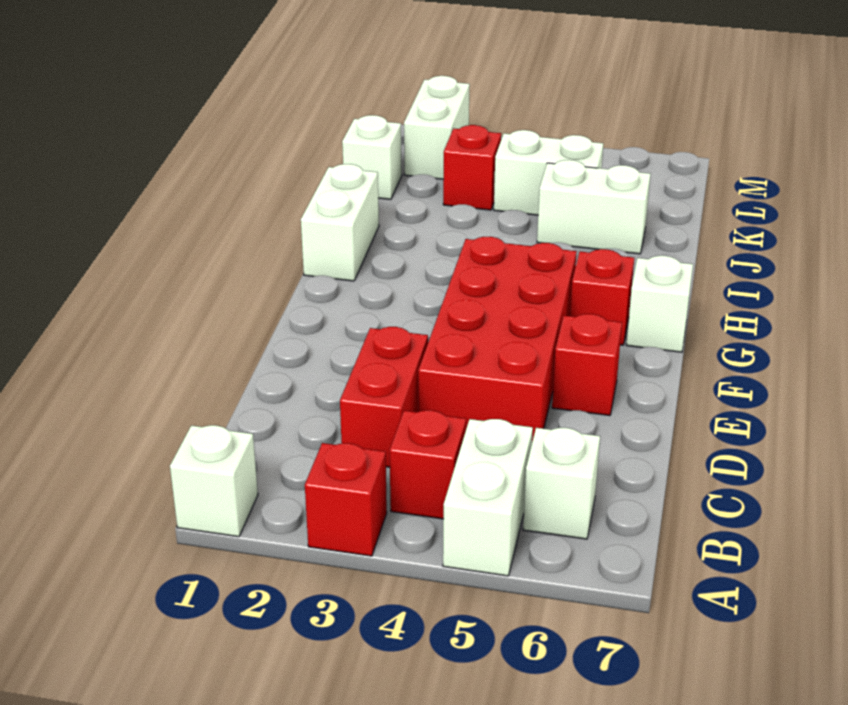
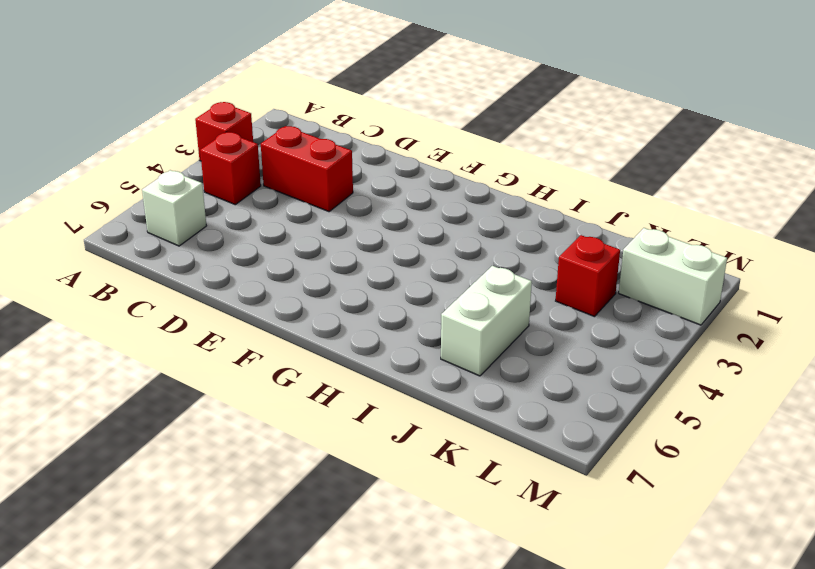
none -> white 1x1 brick [170,425,258,537]
none -> white 1x2 brick [443,419,533,576]
none -> red 2x4 brick [418,237,577,442]

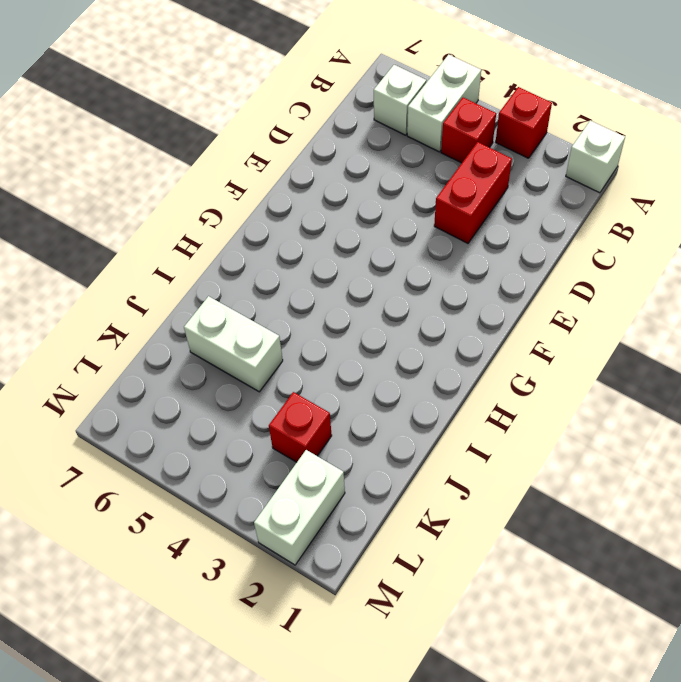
none -> red 2x4 brick [418,237,577,442]
none -> red 1x1 brick [552,314,622,416]
none -> red 1x1 brick [570,249,634,345]

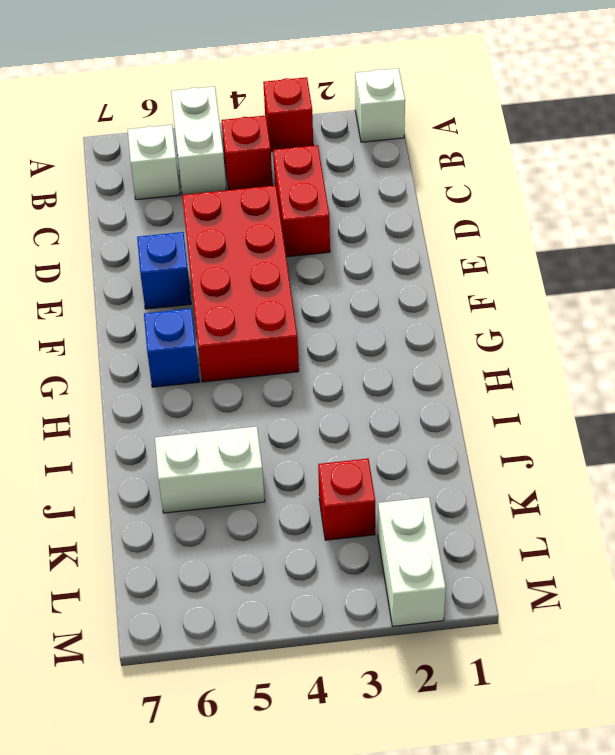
blue 1x1 brick [137,232,191,309] -> red 1x1 brick [552,314,622,416]
blue 1x1 brick [144,309,199,387] -> red 1x1 brick [570,249,634,345]
none -> white 1x1 brick [626,256,693,352]
none -> white 1x2 brick [301,164,379,281]
none -> white 1x1 brick [342,115,402,199]

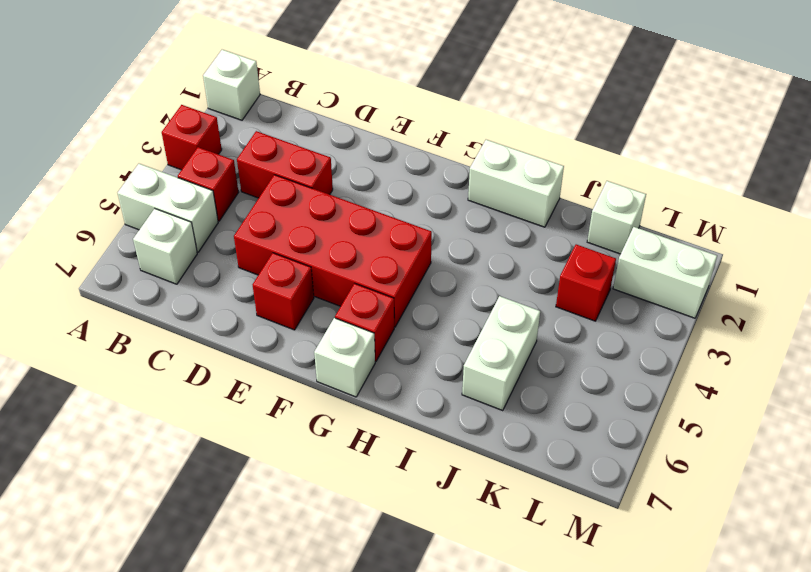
none -> white 1x2 brick [494,130,603,215]

